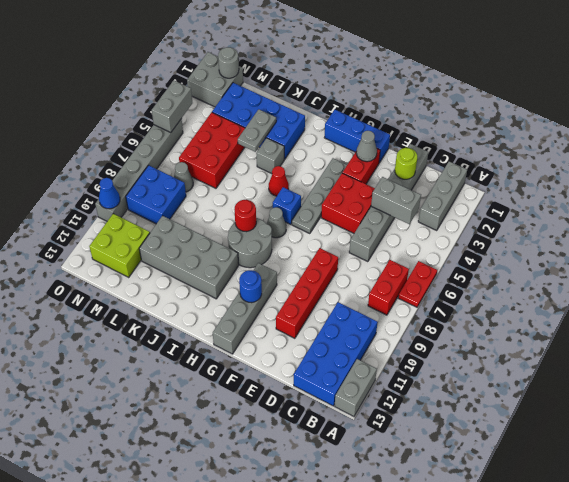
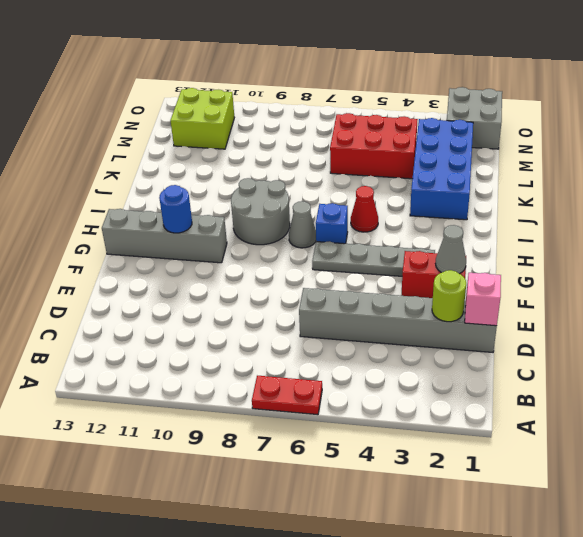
pink 1x1 brick [465,273,501,326] -> none
none -> grey 1x2 brick [334,359,377,417]
none -> grey 1x3 brick [418,161,467,231]
none -> red 1x2 brick [368,260,409,315]
none -> blue 2x4 brick [294,302,378,406]

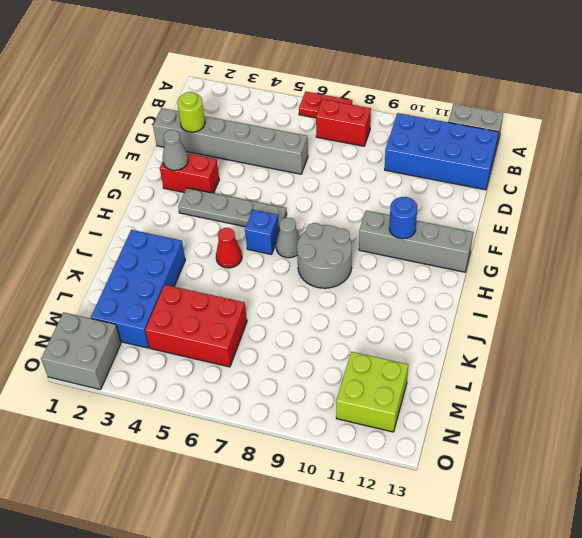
none -> grey 1x3 brick [418,161,467,231]
none -> red 2x2 brick [321,173,375,233]
none -> red 1x4 brick [276,248,338,338]
none -> blue 1x3 brick [324,110,390,163]

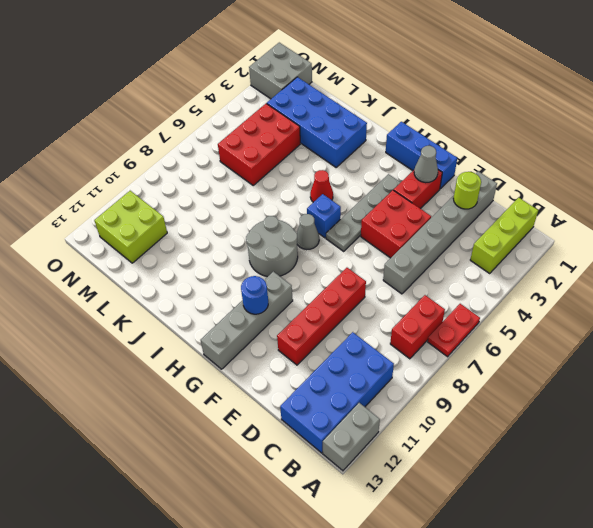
lime 1x3 brick [470,198,538,274] -> grey 1x3 brick [418,161,467,231]
none -> grey 2x4 brick [139,216,239,299]
none -> grey 1x1 brick [256,138,284,174]
none -> grey 1x1 cone [174,162,193,192]
none -> blue 2x2 brick [126,165,186,224]

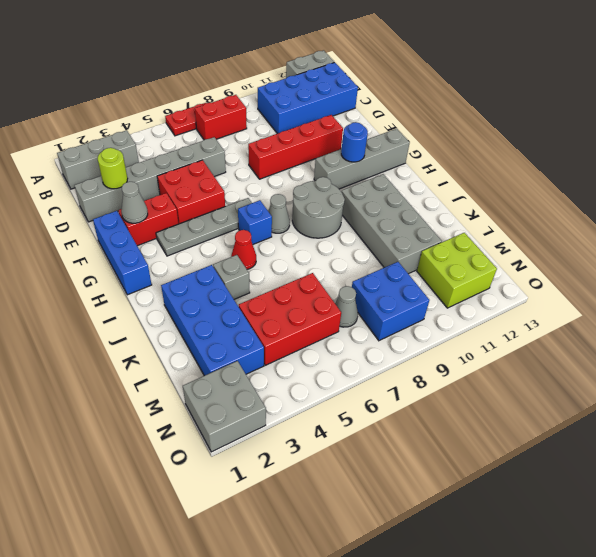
none -> grey 1x6 brick [95,119,183,221]
none -> grey 1x2 brick [371,177,421,224]
none -> red 1x1 round brick [234,200,256,232]
none -> grey 1x2 plate [238,109,276,152]

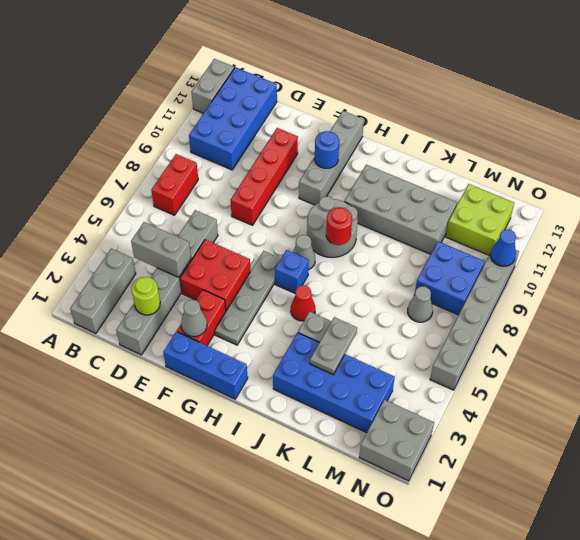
none -> red 1x2 plate [398,261,437,307]
none -> red 2x3 brick [179,112,245,188]
none -> grey 1x1 round brick [218,47,239,78]
none -> grey 1x2 brick [152,81,192,133]

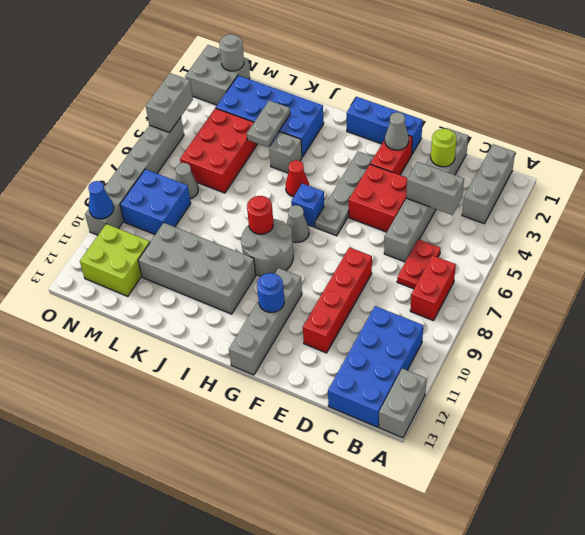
red 1x2 plate [397,239,441,289] -> red 1x2 plate moved to [398,261,437,307]

